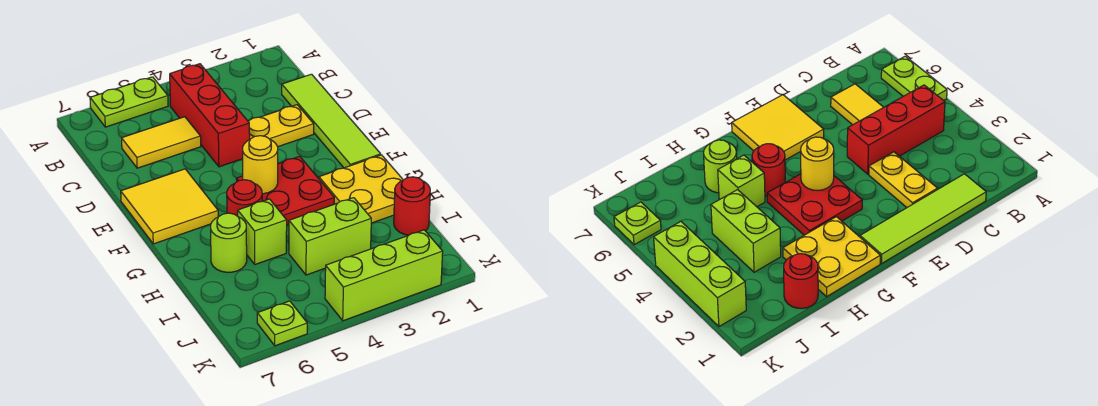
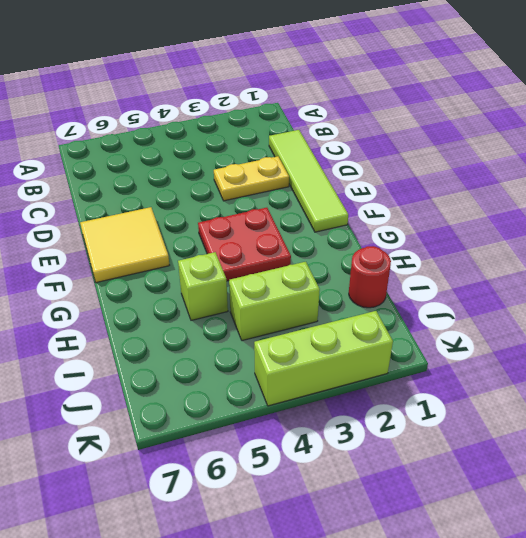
none -> lime 1x2 plate [90,77,168,127]
none -> red 1x3 brick [169,64,250,167]
none -> yellow 1x2 tile [122,117,201,168]

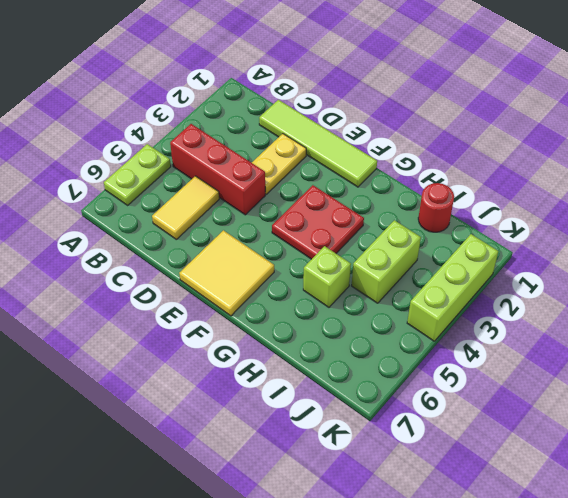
none -> yellow 2x2 plate [319,155,403,223]
none -> red 1x1 round brick [227,180,262,216]
none -> lime 1x1 round brick [211,213,247,272]

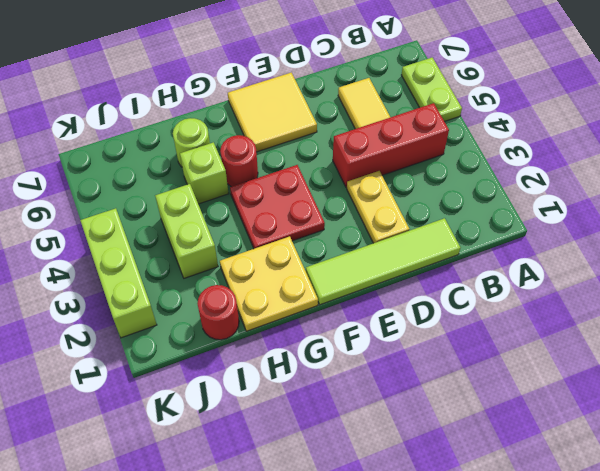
none -> lime 1x1 plate [257,301,307,346]
none -> yellow 1x1 round brick [243,136,278,194]

